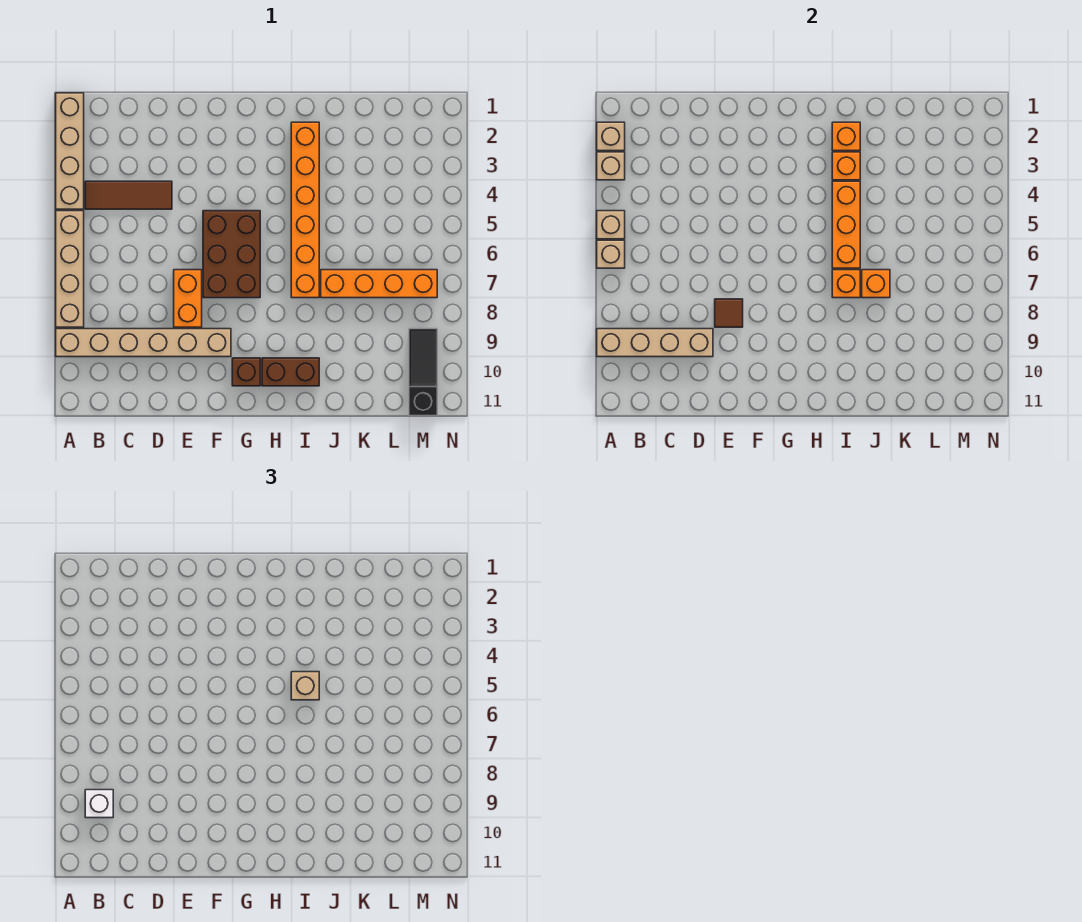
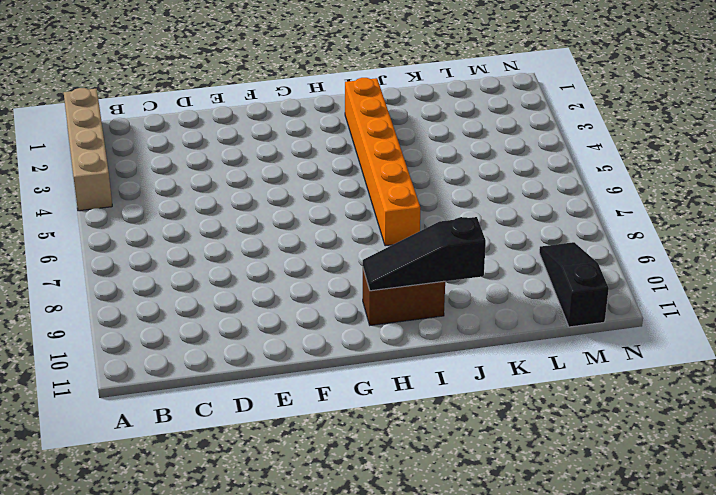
black 1x3 slope [363,217,486,291] -> none
none -> tan 1x4 brick [56,211,84,327]
none -> tan 1x6 brick [56,329,231,357]
none -> brown 1x3 tile [85,181,172,209]

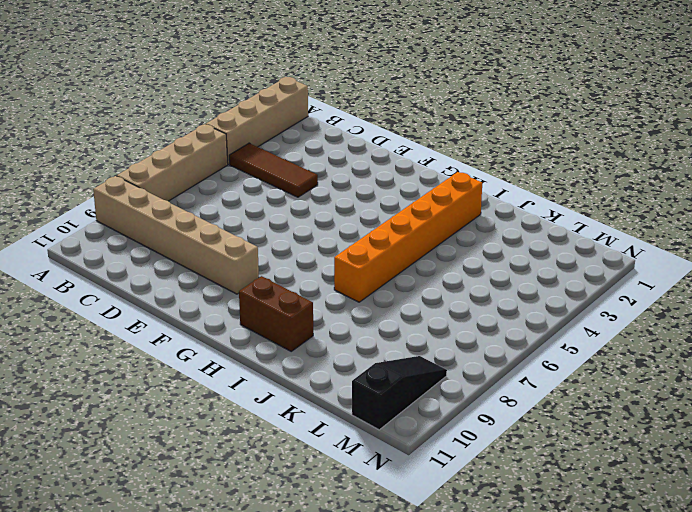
none -> orange 1x2 brick [174,270,202,327]
none -> brown 2x3 brick [203,211,260,298]
none -> brown 1x1 brick [232,358,260,386]

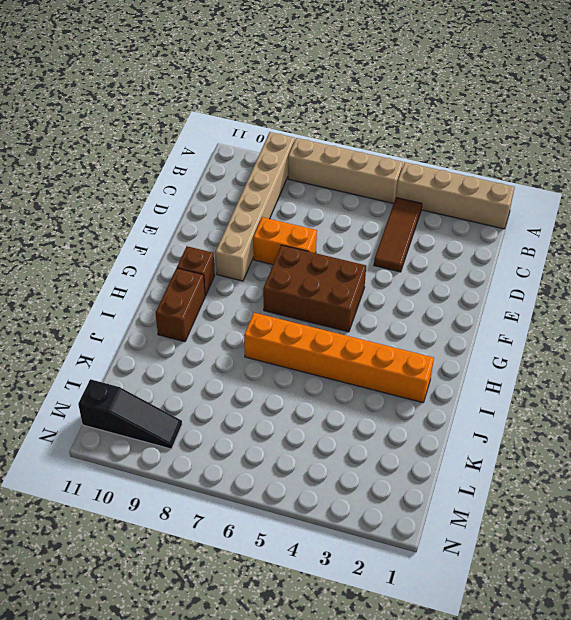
none -> orange 1x4 brick [321,270,437,298]
none -> tan 1x1 brick [597,122,625,151]
none -> tan 1x1 brick [597,152,625,180]

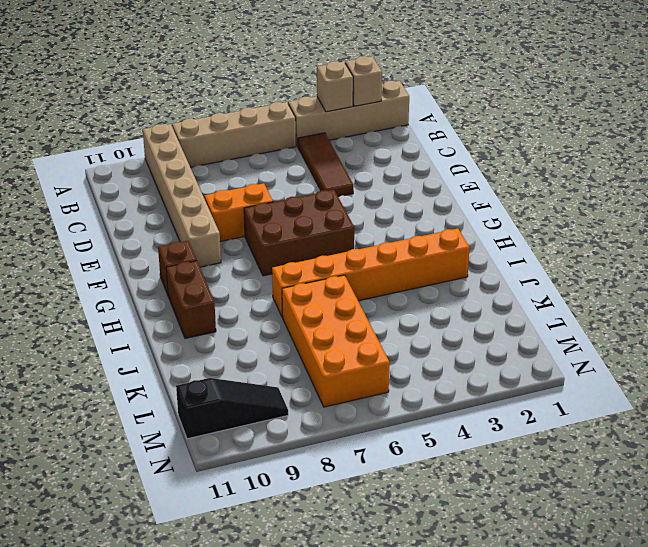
orange 2x4 brick [282,275,390,407] -> orange 1x4 brick [321,270,437,298]
none -> tan 1x1 brick [597,211,625,239]
none -> tan 1x1 brick [597,240,625,268]
none -> tan 1x4 brick [597,329,713,357]

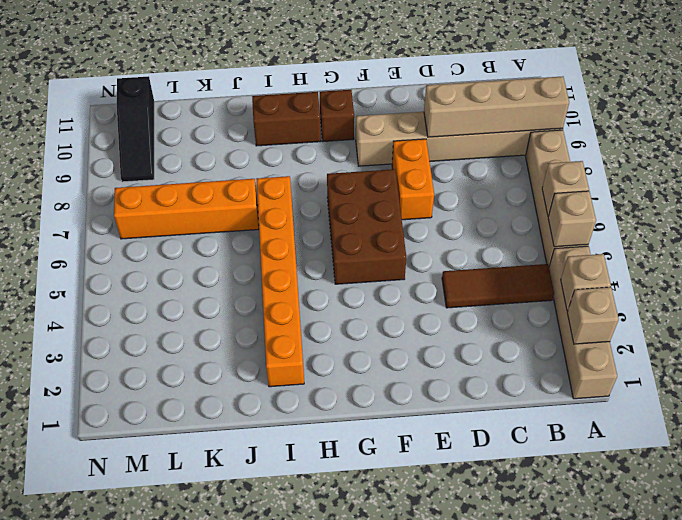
none -> brown 1x1 tile [715,299,743,327]
none -> orange 1x1 brick [832,122,860,151]
none -> orange 1x1 brick [832,152,860,180]

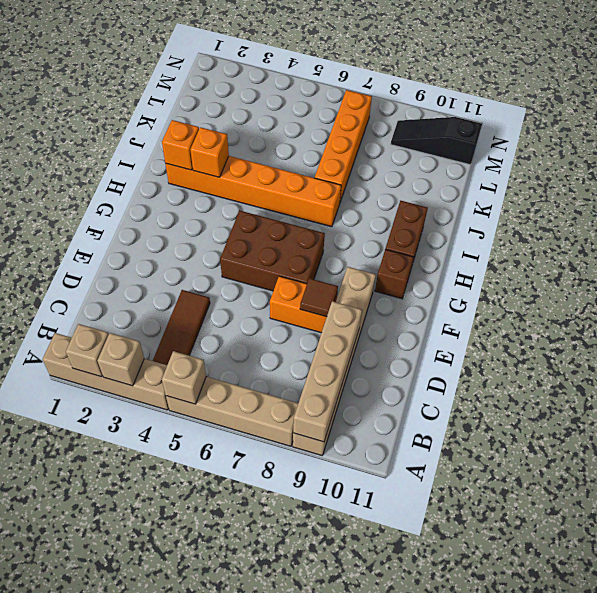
none -> tan 1x1 brick [597,240,625,268]
none -> orange 1x3 brick [832,181,860,268]
none -> orange 1x1 brick [832,270,860,298]

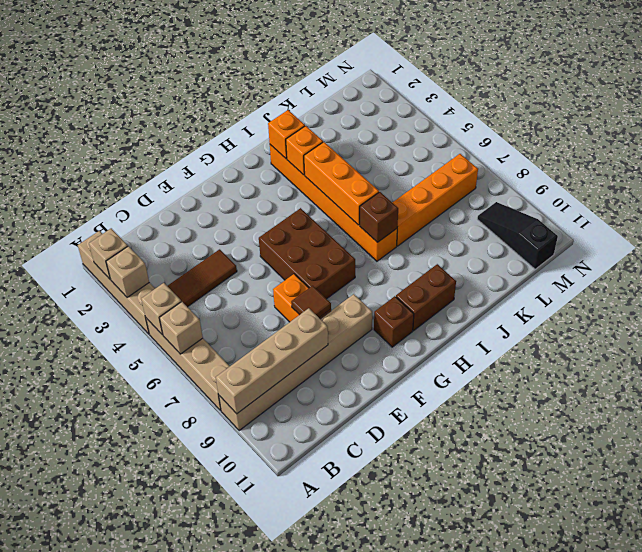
brown 1x1 brick [360,192,398,243] -> orange 1x1 brick [832,270,860,298]
none -> orange 1x1 brick [862,270,890,298]
none -> white 1x1 brick [85,790,113,818]
none -> tan 1x1 brick [291,672,319,700]

